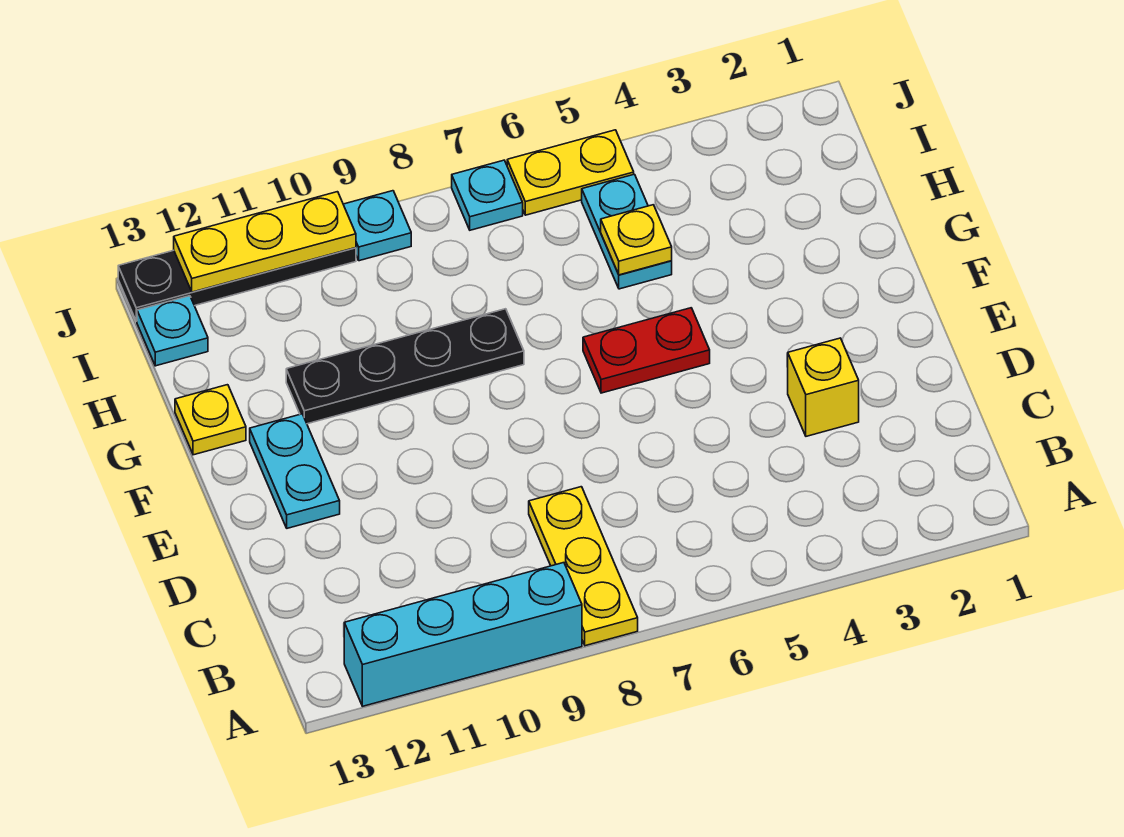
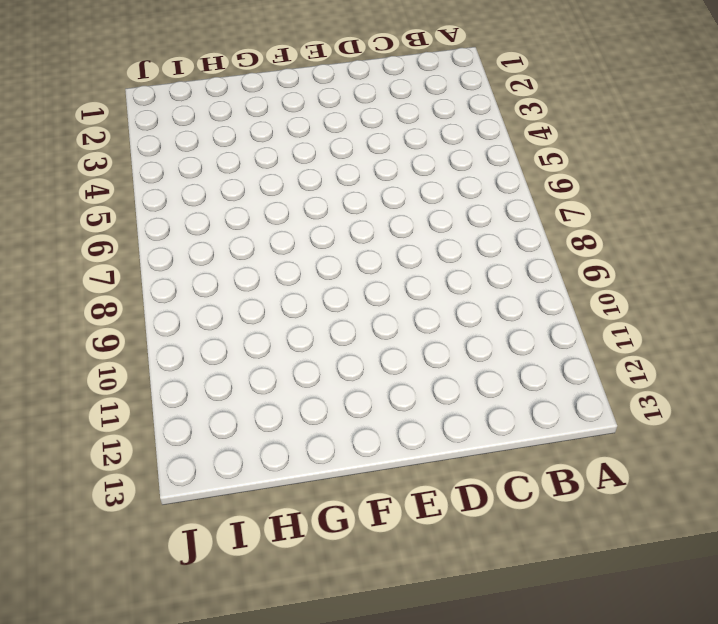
none -> yellow 1x3 plate [529,487,638,646]
none -> cyan 1x4 brick [344,563,582,706]
none -> yellow 1x1 brick [788,338,859,436]

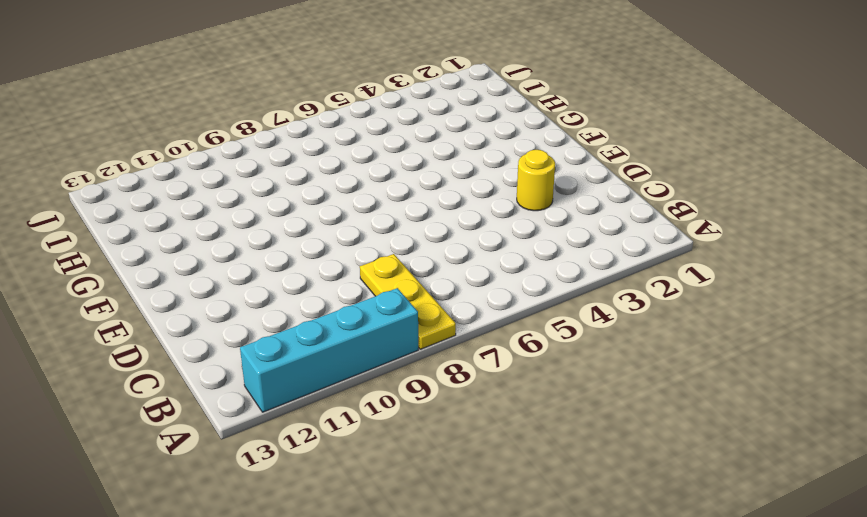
yellow 1x1 round brick [517,150,555,211] -> yellow 1x1 brick [788,338,859,436]
none -> cyan 1x2 plate [250,414,340,528]
none -> red 1x2 plate [583,308,710,393]
none -> black 1x4 plate [286,309,524,424]

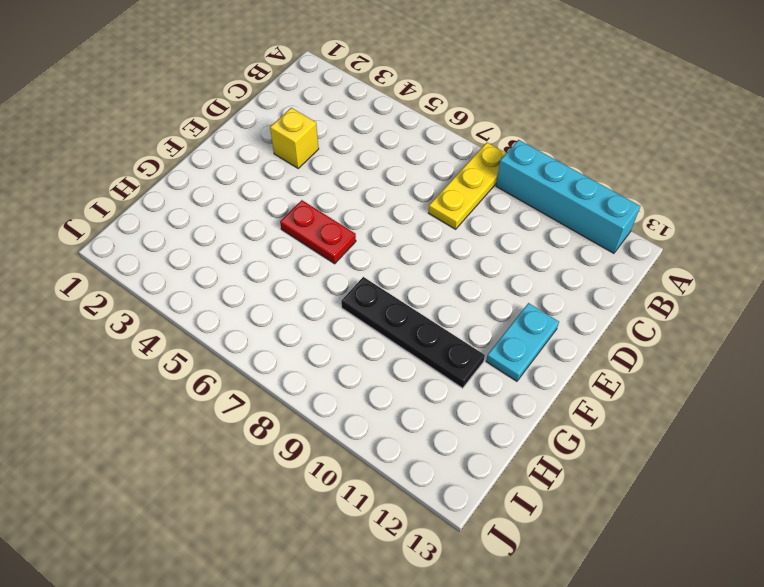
none -> yellow 1x1 plate [175,385,246,455]
none -> cyan 1x2 plate [582,174,672,289]
none -> cyan 1x1 plate [137,296,208,366]

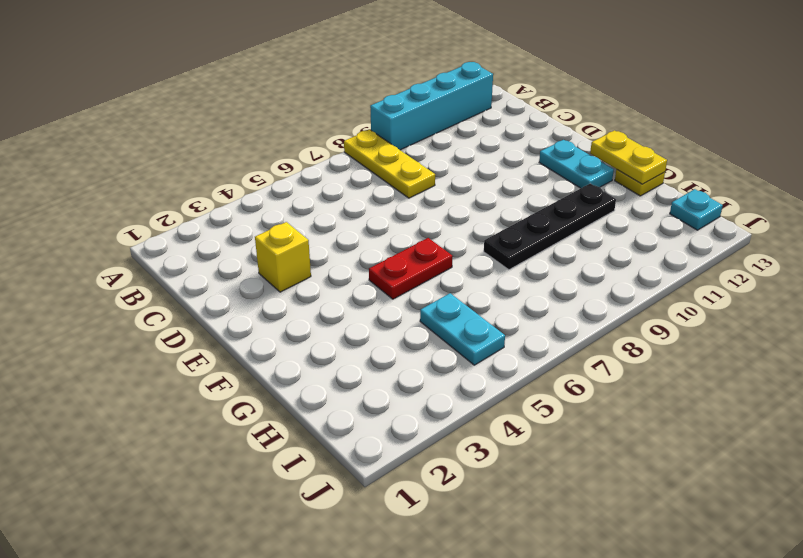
yellow 1x2 plate [590,130,667,184] -> yellow 1x2 plate turned to [507,130,634,215]
none -> cyan 1x1 plate [452,160,523,230]
none -> cyan 1x1 plate [343,191,411,261]
none -> black 1x4 plate [118,248,356,321]

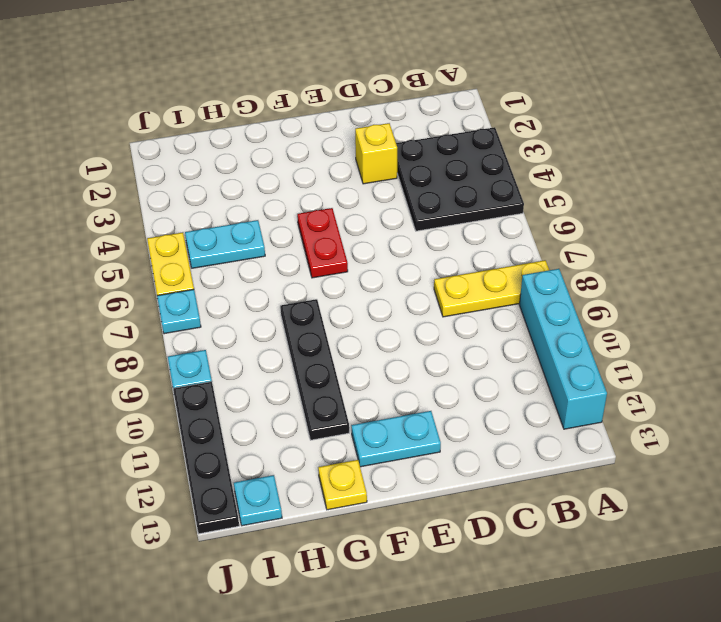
black 3x3 plate [396,127,524,231] -> none
none -> yellow 1x1 plate [601,205,672,275]
none -> yellow 1x3 plate [174,192,356,292]

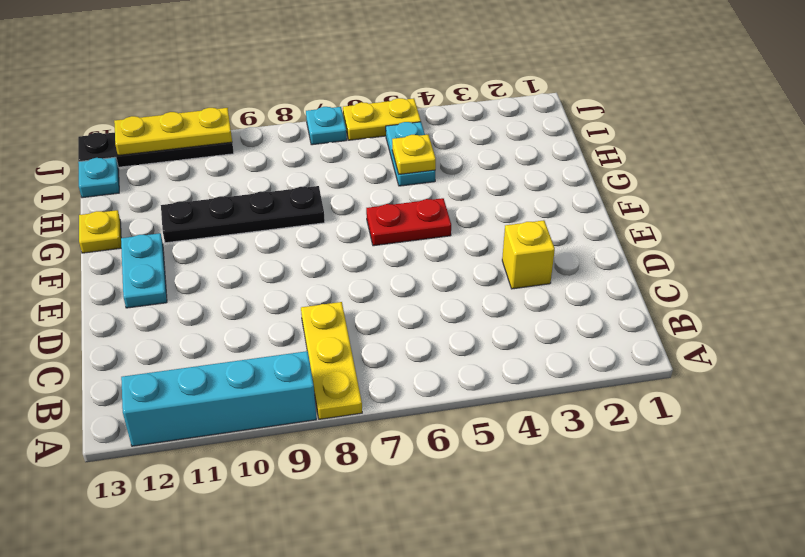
none -> cyan 1x1 plate [343,191,411,261]

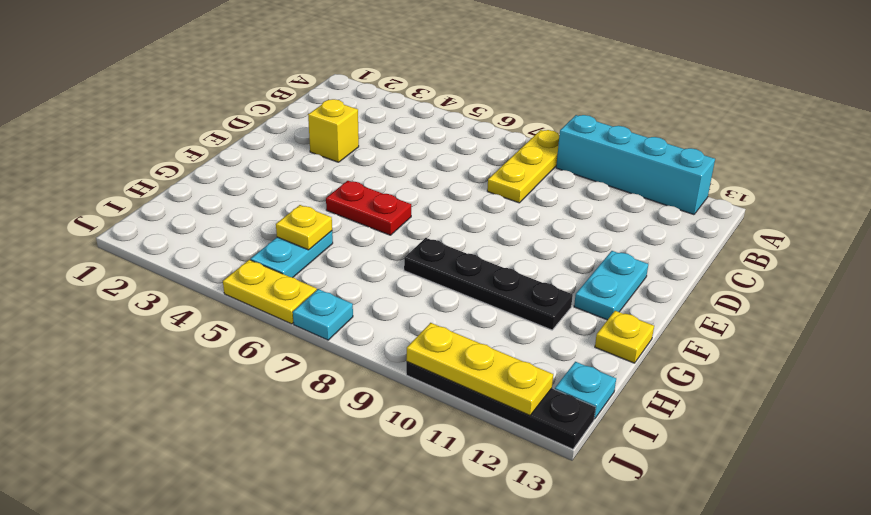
none -> cyan 1x1 plate [343,191,411,261]

